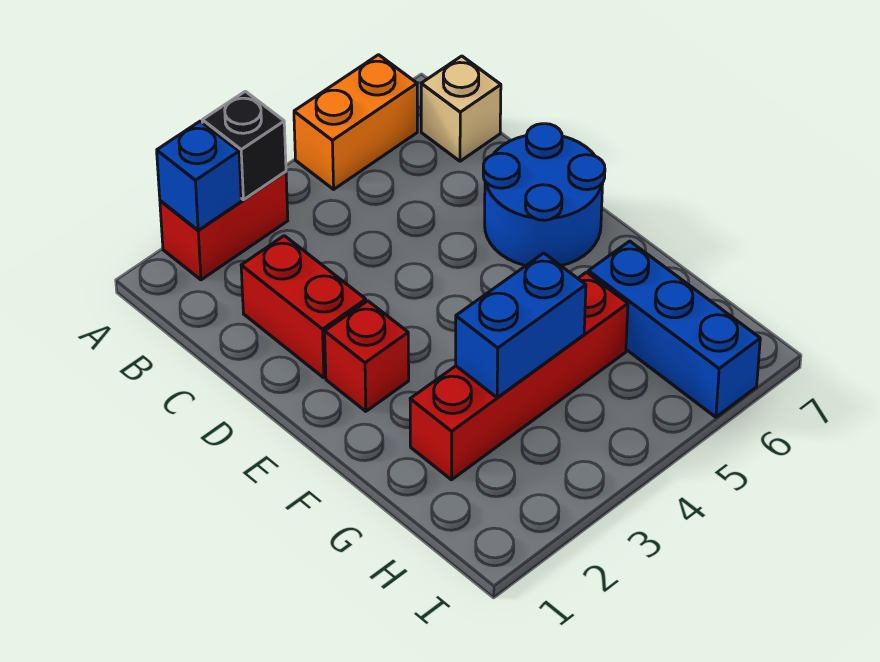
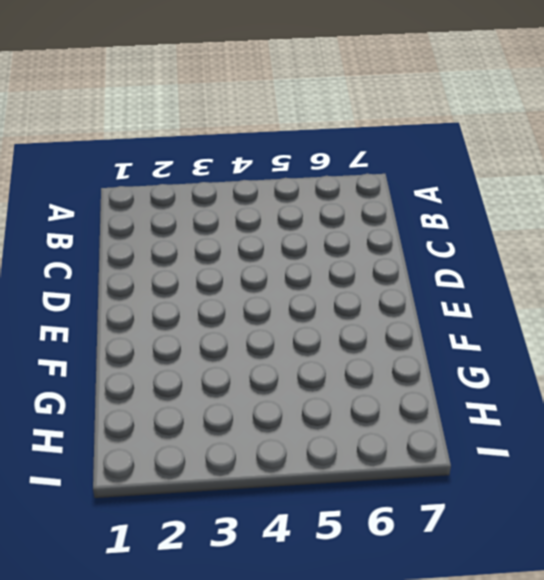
none -> red 1x2 brick [160,172,288,280]
none -> orange 1x2 brick [294,55,417,189]

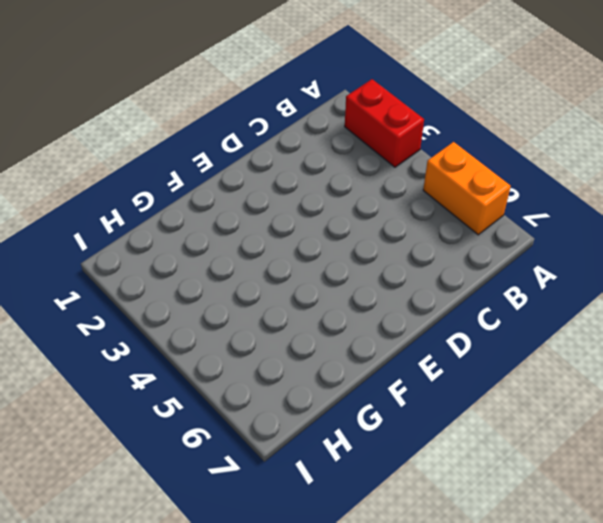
none -> tan 1x1 brick [421,56,501,161]
none -> red 1x2 brick [241,236,366,378]

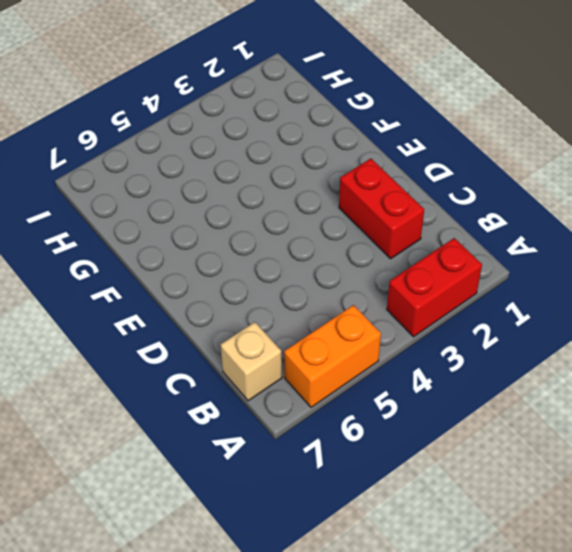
none -> blue 2x2 round brick [483,124,605,266]
none -> red 1x1 brick [325,301,409,411]

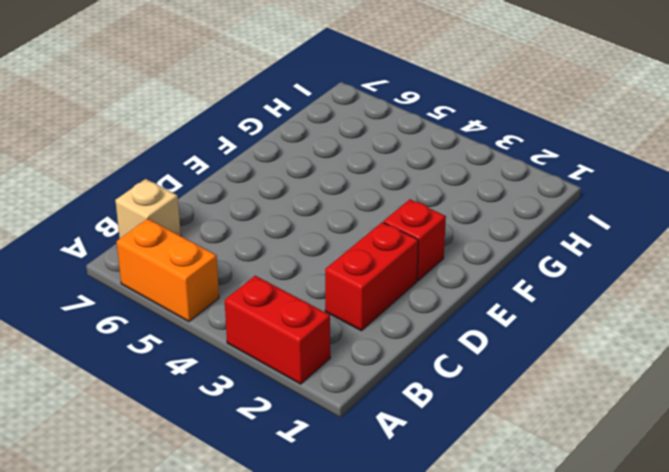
none -> blue 2x2 round brick [483,124,605,266]
none -> red 1x4 brick [410,272,628,480]

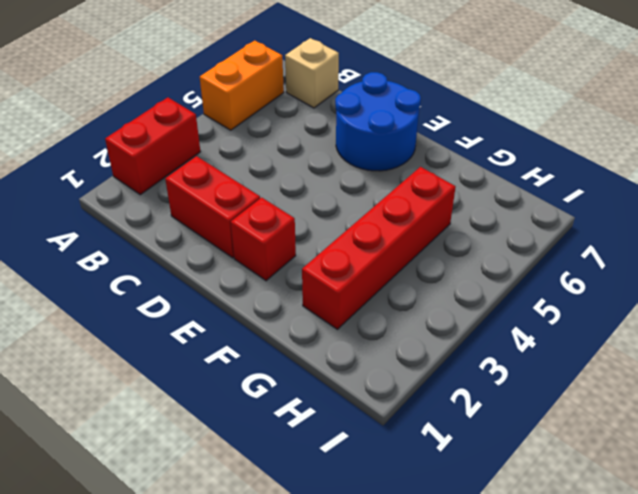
none -> blue 1x3 brick [588,241,760,417]
none -> blue 1x1 brick [157,121,241,230]

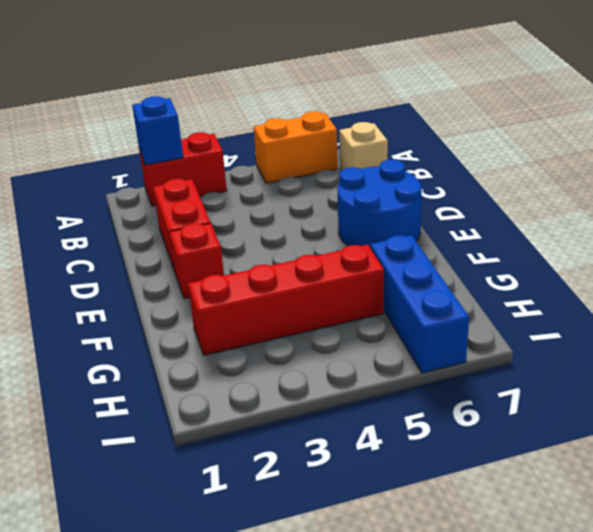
none -> black 1x1 brick [202,91,286,200]
none -> blue 1x2 brick [456,253,586,398]

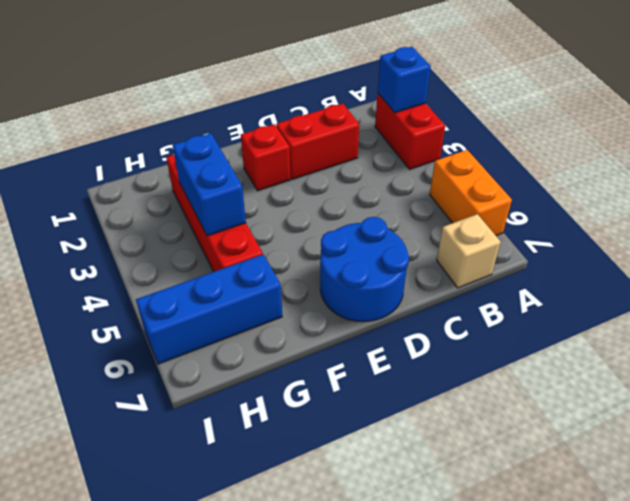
none -> black 1x1 brick [202,91,286,200]

